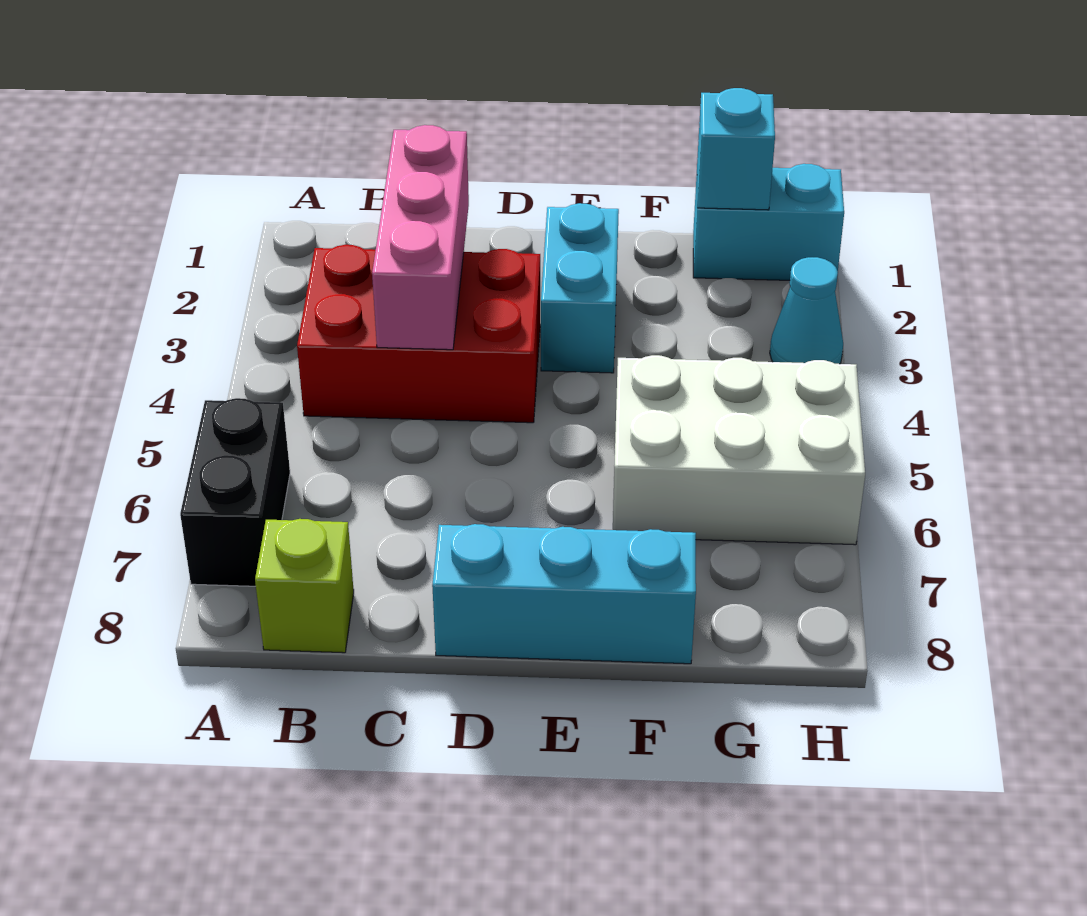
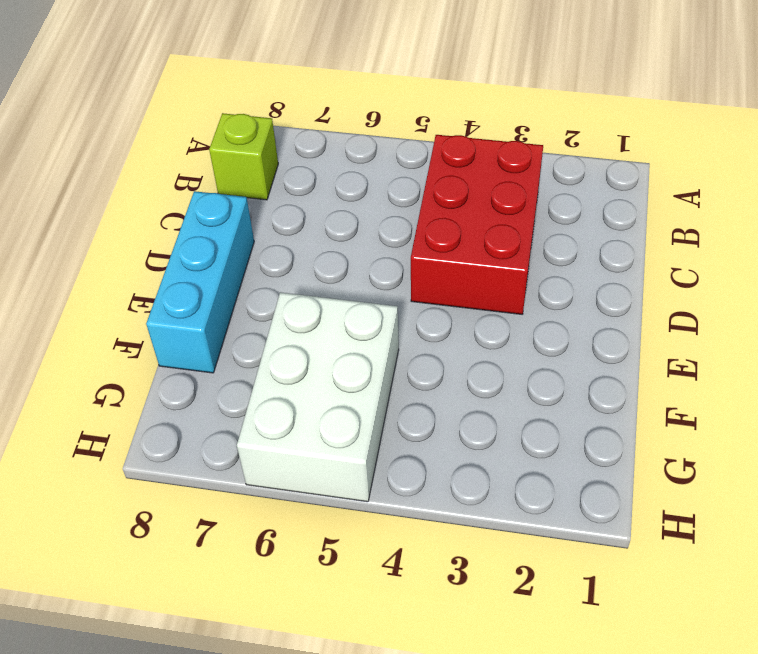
none -> black 1x2 brick [180,398,290,586]
none -> cyan 1x2 brick [541,203,619,373]

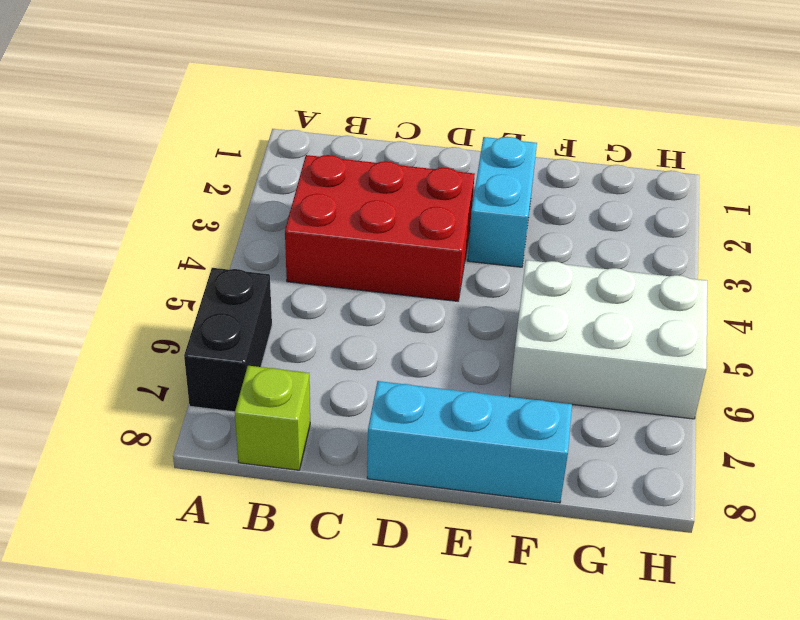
none -> cyan 1x2 brick [693,164,844,280]
none -> cyan 1x1 cone [770,257,843,364]

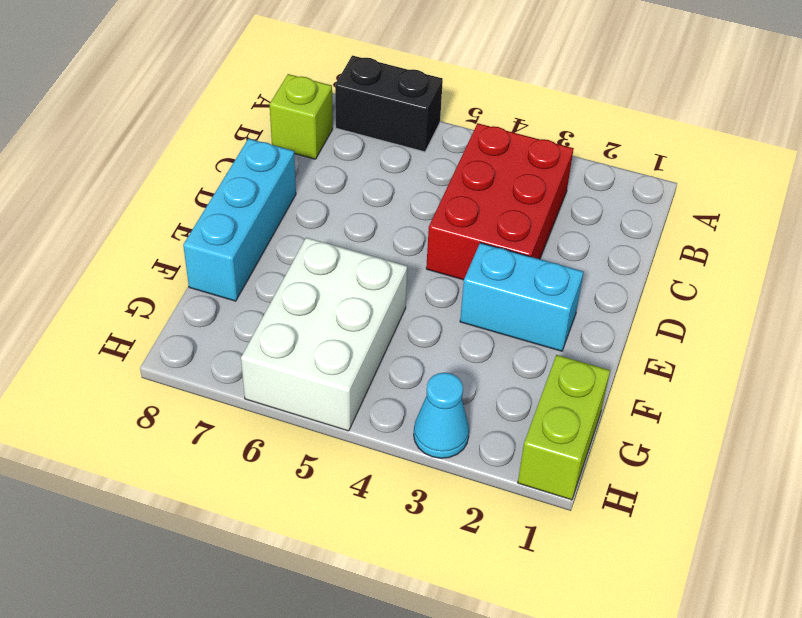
lime 1x2 brick [518,355,610,500] -> cyan 1x2 brick [693,164,844,280]
none -> pink 1x3 brick [372,125,469,350]
none -> cyan 1x1 brick [697,88,775,210]

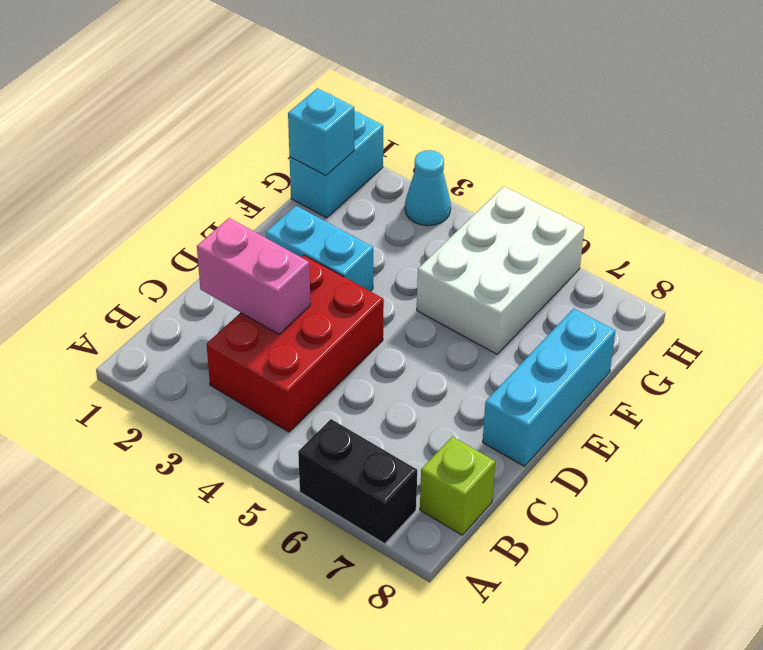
pink 1x2 brick [197,218,310,334] -> pink 1x3 brick [372,125,469,350]

